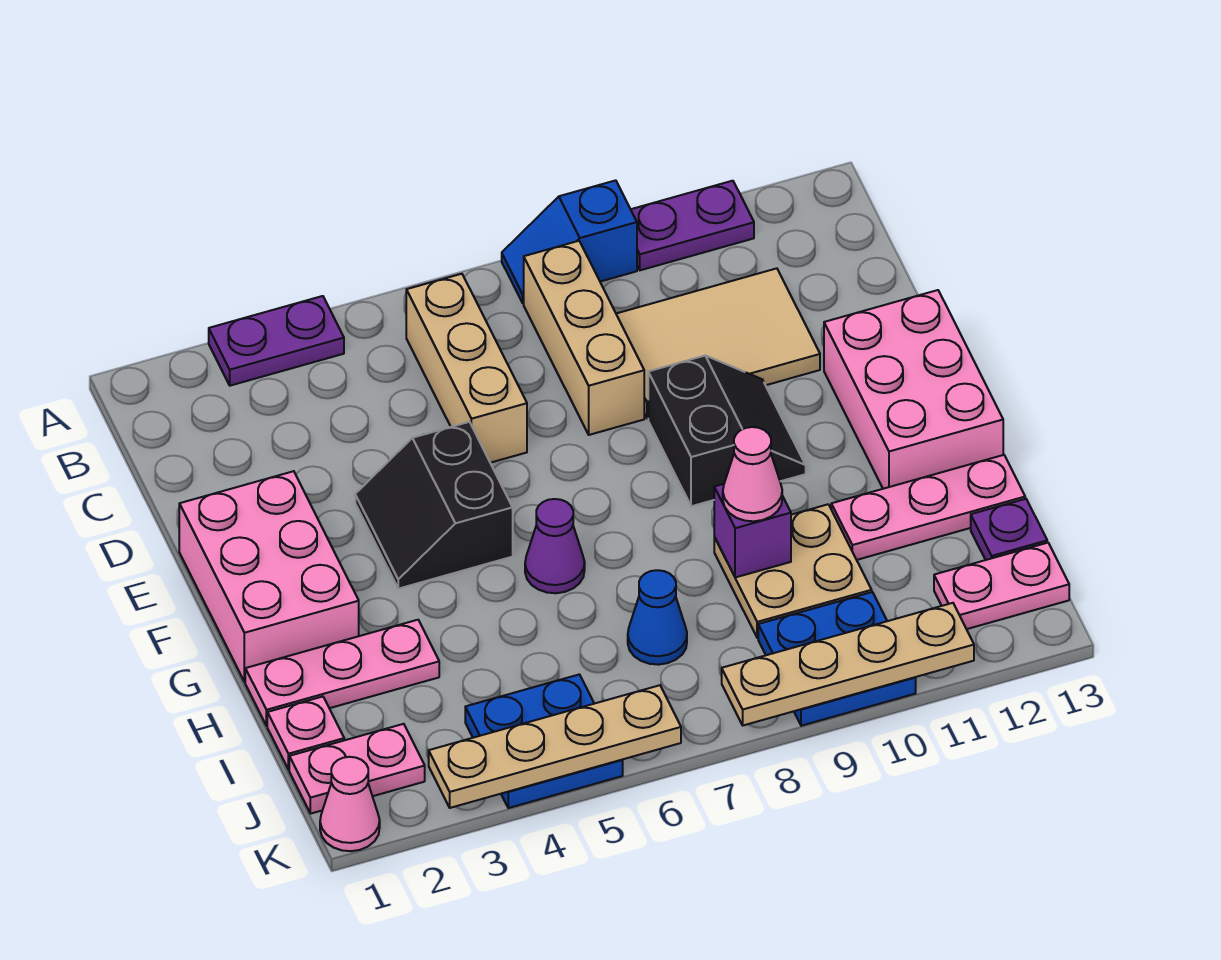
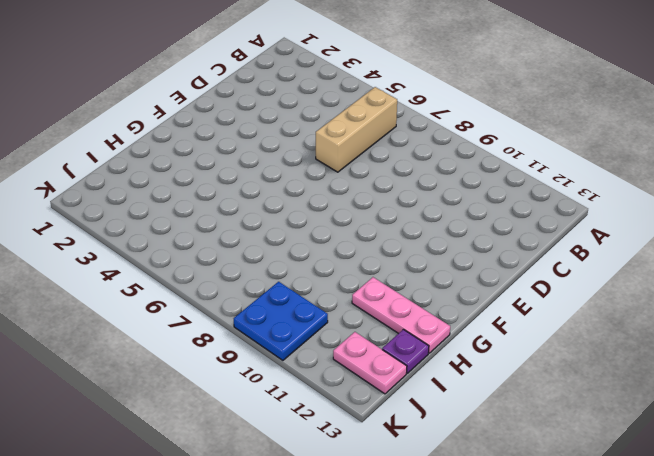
none -> purple 1x2 plate [209,296,344,386]
none -> blue 1x2 slope [502,180,637,303]
none -> purple 1x2 plate [631,181,754,270]

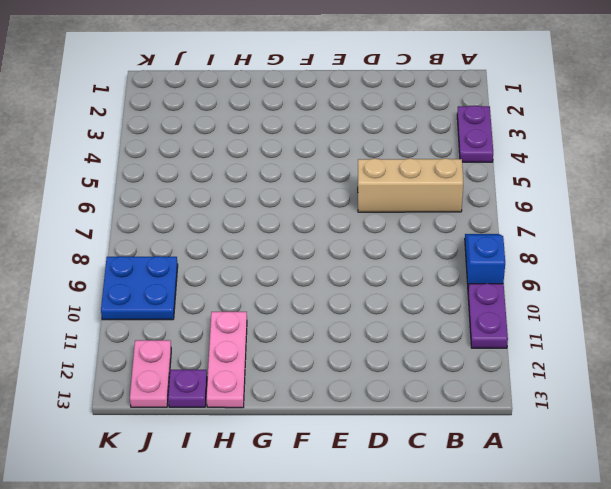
none -> tan 1x3 brick [524,241,644,435]
none -> tan 2x3 tile [616,268,820,419]
none -> pink 2x3 brick [179,471,359,682]

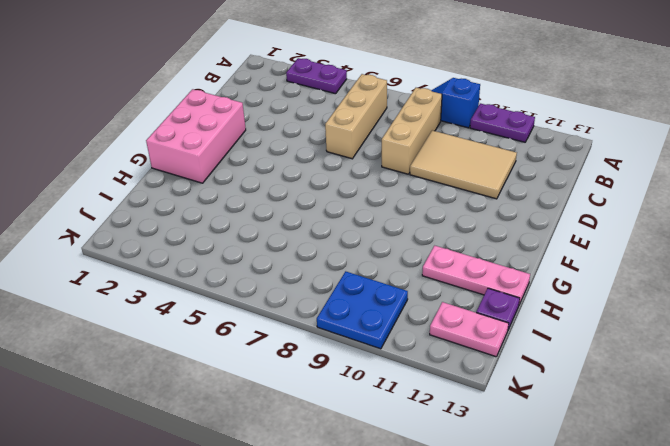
none -> black 2x2 slope [355,422,513,589]
none -> black 2x2 slope [648,356,806,506]
none -> pink 2x3 brick [824,290,1003,489]

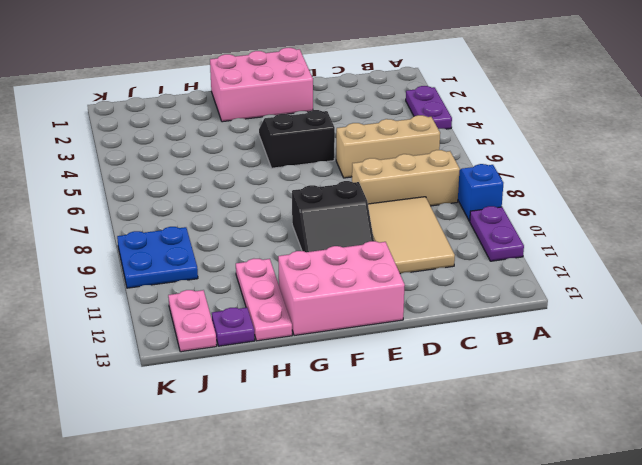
none -> purple 1x1 cone [525,499,585,593]
none -> pink 1x3 plate [245,620,439,726]
none -> tan 2x2 plate [714,504,872,638]

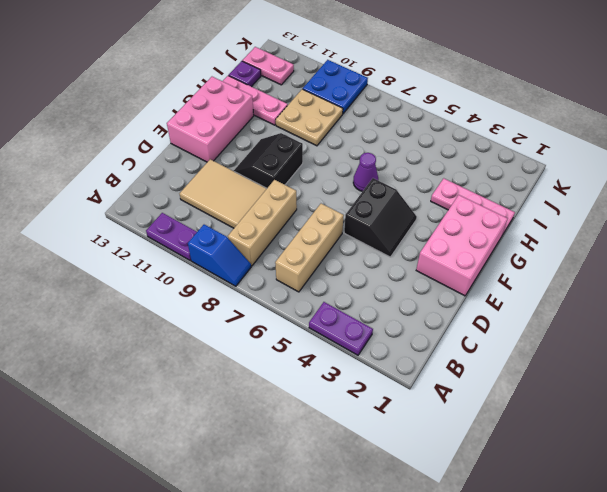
none -> pink 1x1 plate [267,697,344,770]
none -> blue 1x1 cone [628,570,687,665]
none -> pink 1x2 plate [289,724,425,814]

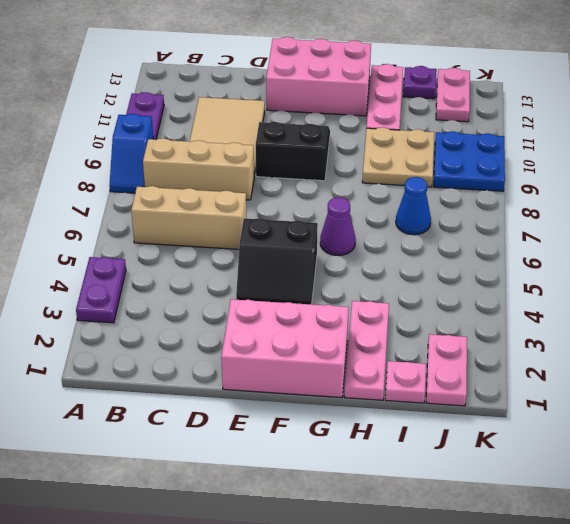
none -> blue 2x2 plate [465,674,623,808]
none -> pink 1x1 cone [320,757,380,851]
none -> purple 1x1 brick [714,484,791,578]

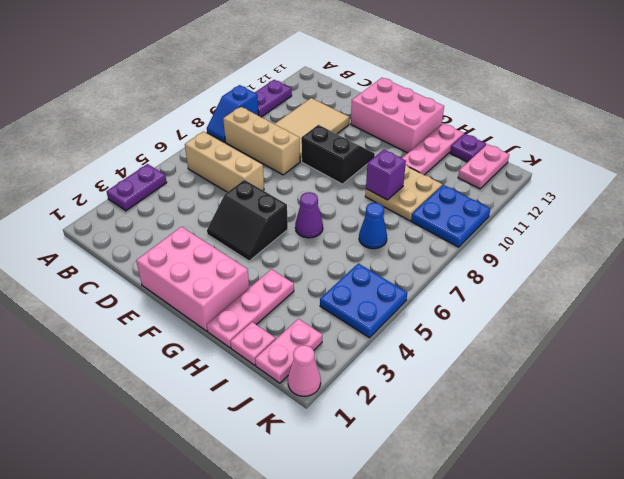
none -> tan 1x4 plate [429,685,681,808]
none -> tan 1x4 plate [722,603,974,725]
none -> pink 1x1 cone [723,427,782,521]

